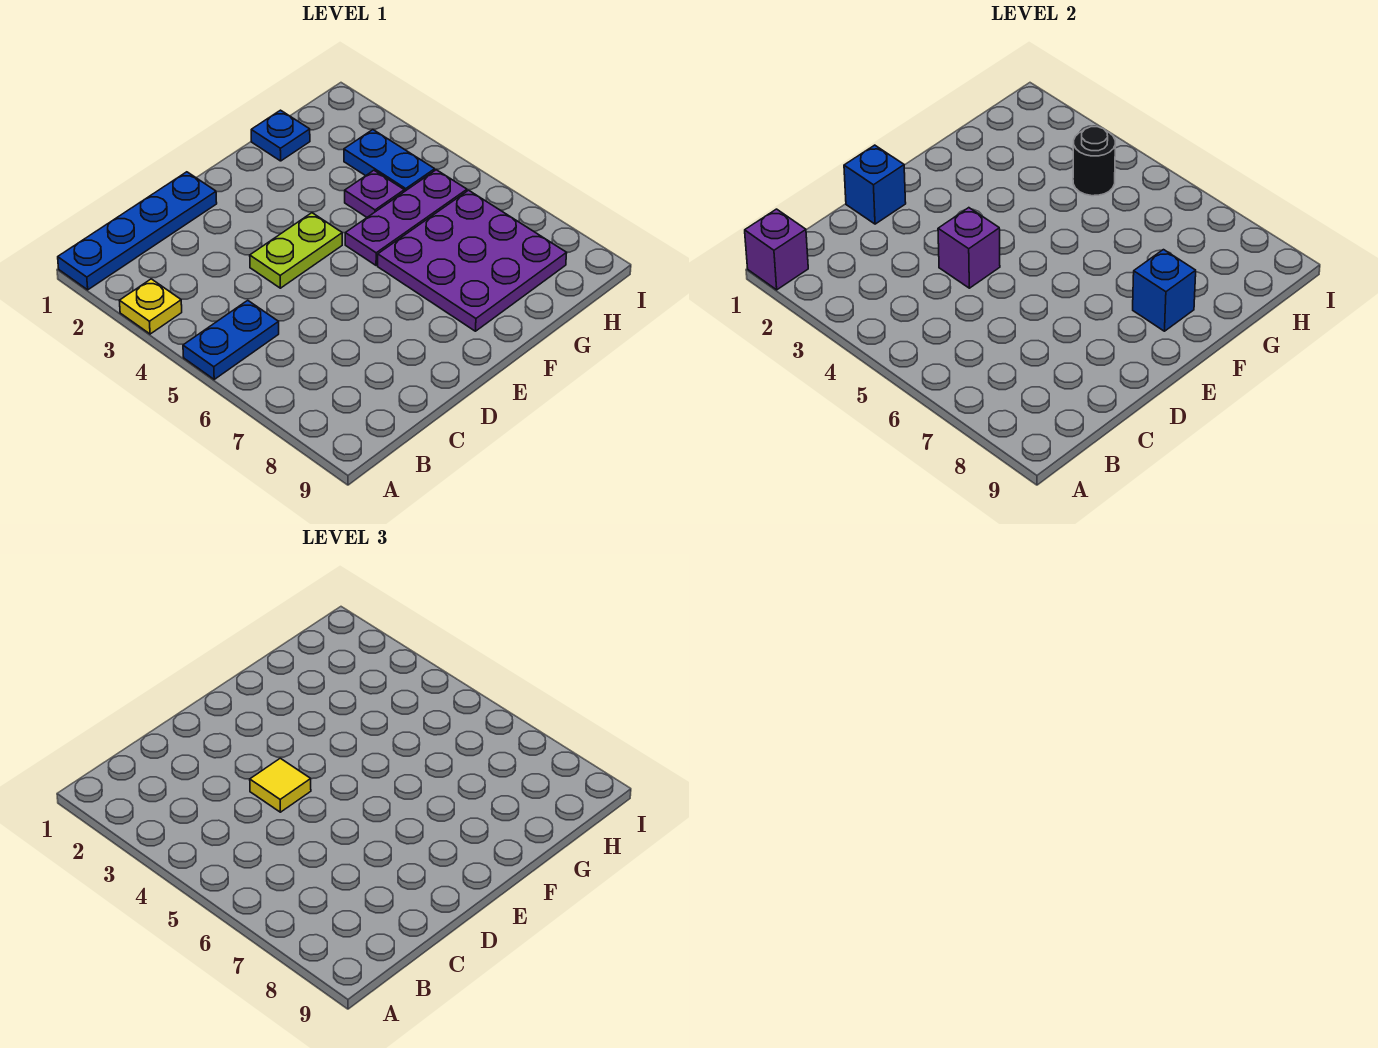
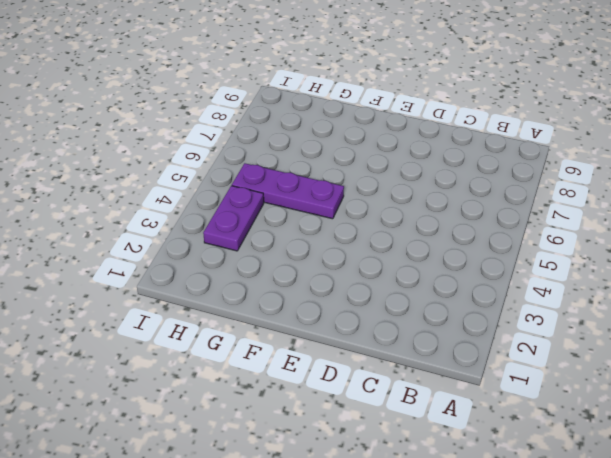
purple 1x2 plate [203,186,264,251] -> blue 1x2 plate [344,130,435,192]
none -> blue 1x4 plate [58,172,217,290]
none -> yellow 1x1 plate [120,279,182,334]
none -> blue 1x2 plate [183,300,279,379]

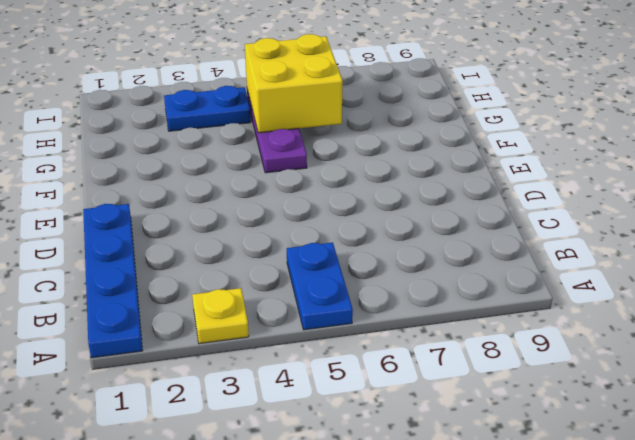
yellow 2x2 brick [245,34,343,133] -> none
none -> lime 1x2 plate [250,213,342,288]
none -> purple 3x3 plate [378,190,567,331]
none -> blue 1x1 plate [251,110,310,161]

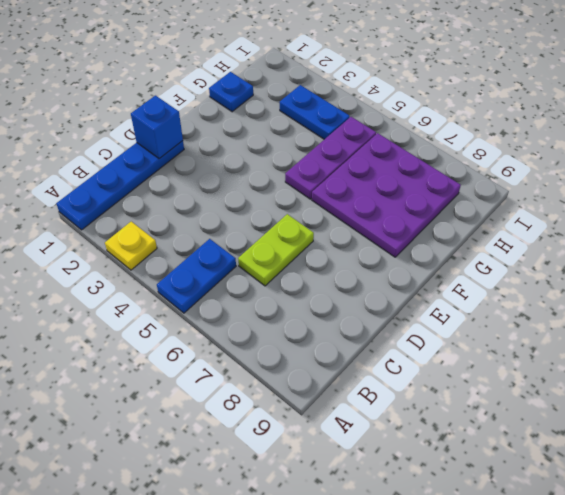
lime 1x2 plate [238,214,314,286] -> lime 1x2 plate moved to [250,213,342,288]
none -> purple 1x1 plate [345,170,404,217]
none -> purple 1x1 brick [745,209,808,290]
none -> purple 1x1 brick [938,208,1000,288]

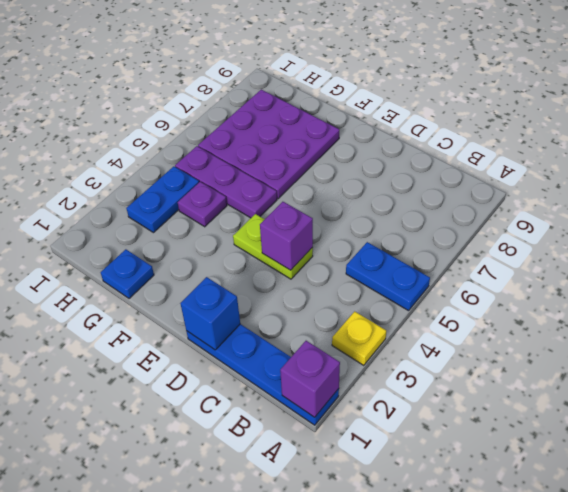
none -> blue 1x1 brick [1133,250,1196,331]
none -> black 1x1 round brick [1073,127,1115,196]
none -> yellow 1x1 tile [250,758,311,812]

